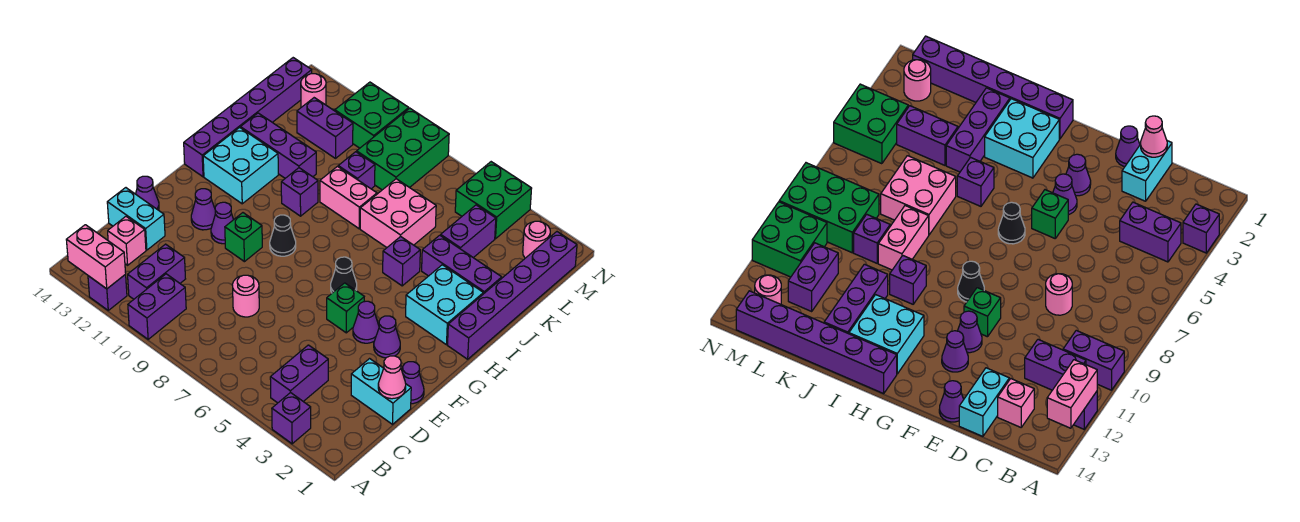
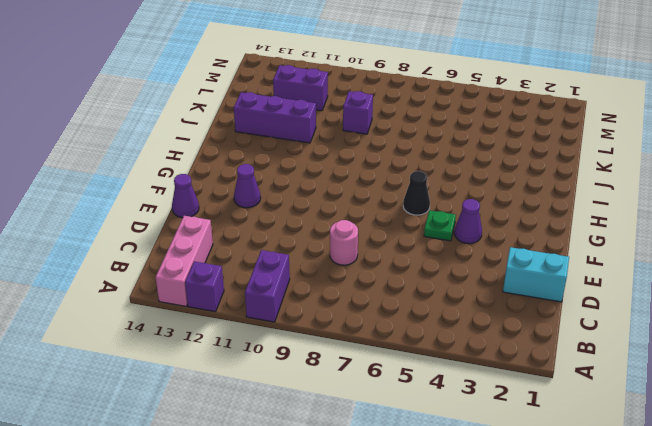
pink 1x3 brick [156,216,213,306] -> pink 1x1 brick [108,217,146,265]
green 1x1 plate [424,210,456,241] -> green 1x1 brick [327,283,364,333]
none -> purple 1x1 brick [272,392,311,444]
none -> purple 1x2 brick [270,345,328,403]
none -> purple 1x2 brick [128,244,185,299]
none -> cyan 1x2 brick [107,188,165,250]

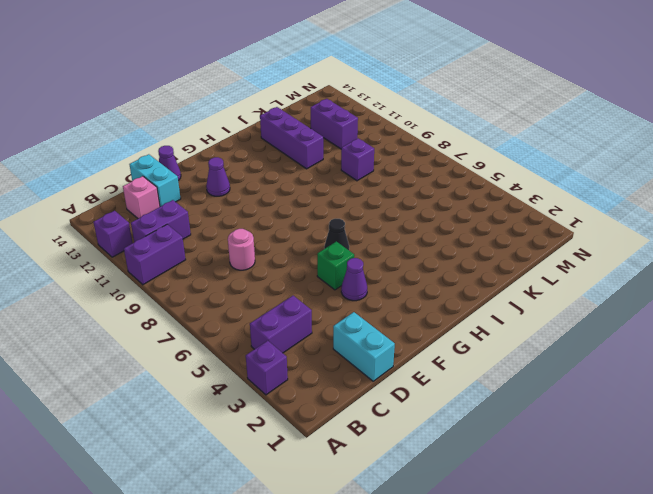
none -> purple 1x1 cone [403,362,424,404]
none -> purple 1x1 cone [374,316,400,358]
none -> green 1x1 brick [225,213,262,262]
none -> purple 1x1 cone [211,202,234,244]

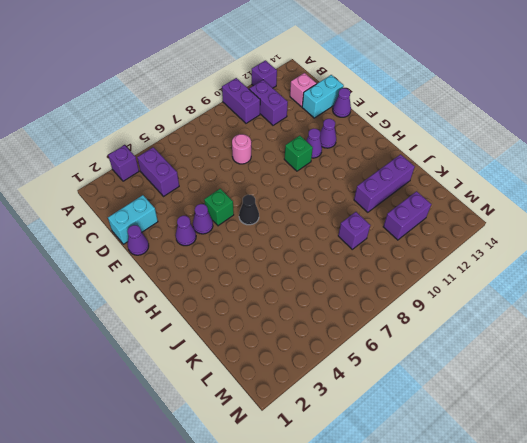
none -> black 1x1 cone [270,215,296,256]
none -> purple 1x6 brick [448,232,577,359]
none -> cyan 2x2 brick [406,265,483,345]
none -> cyan 2x2 brick [203,127,278,204]

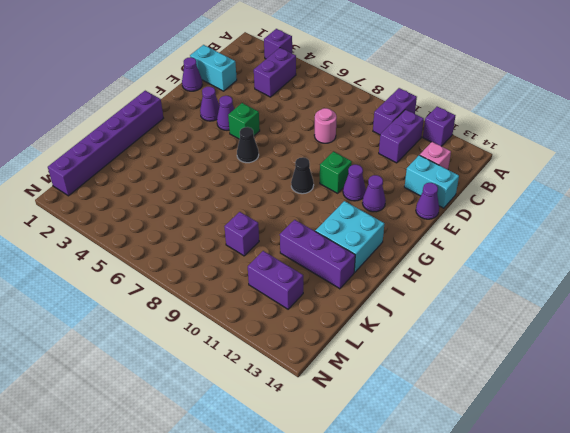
none -> cyan 2x2 brick [406,265,483,345]
none -> purple 1x6 brick [184,58,312,177]
none -> purple 1x1 brick [383,237,420,286]
none -> purple 1x1 brick [281,168,318,216]

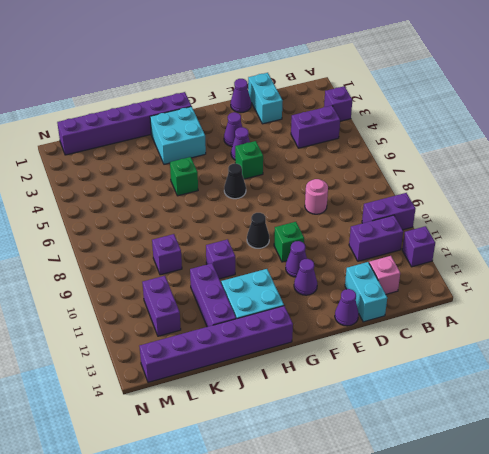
green 1x1 brick [170,157,198,196] -> purple 1x1 brick [383,237,420,286]
none -> purple 1x3 brick [422,235,502,294]
none -> pink 2x2 brick [360,179,436,247]
none -> pink 1x2 brick [320,167,377,229]
none -> purple 1x2 brick [441,205,496,258]

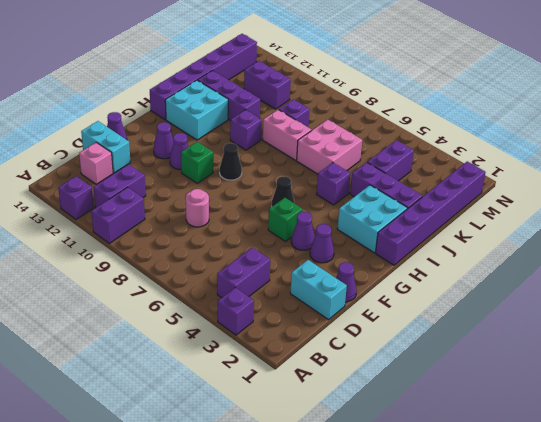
none -> green 2x3 brick [357,108,449,190]
none -> pink 1x1 round brick [523,221,550,258]
none -> green 2x2 brick [455,162,532,239]
none -> green 2x2 brick [335,82,409,148]

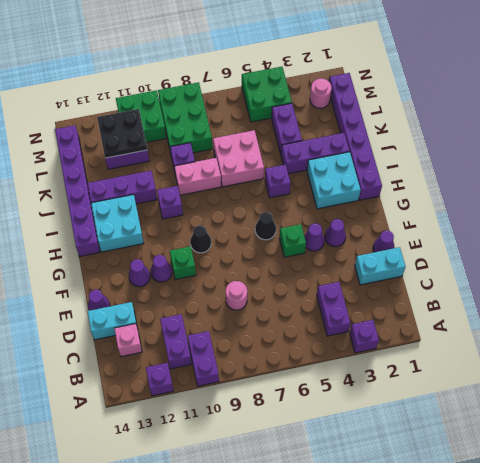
black 2x2 plate [97,109,147,158] -> none
none -> pink 1x1 round brick [301,74,326,107]
none -> pink 1x2 brick [66,225,126,289]
none -> pink 1x1 cone [378,356,406,399]

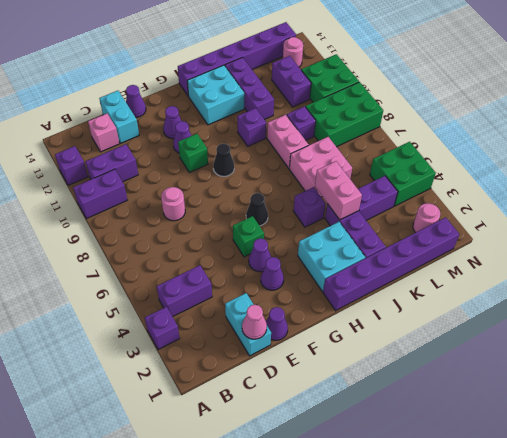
pink 1x2 brick [315,161,362,220] -> pink 1x2 brick moved to [66,225,126,289]

